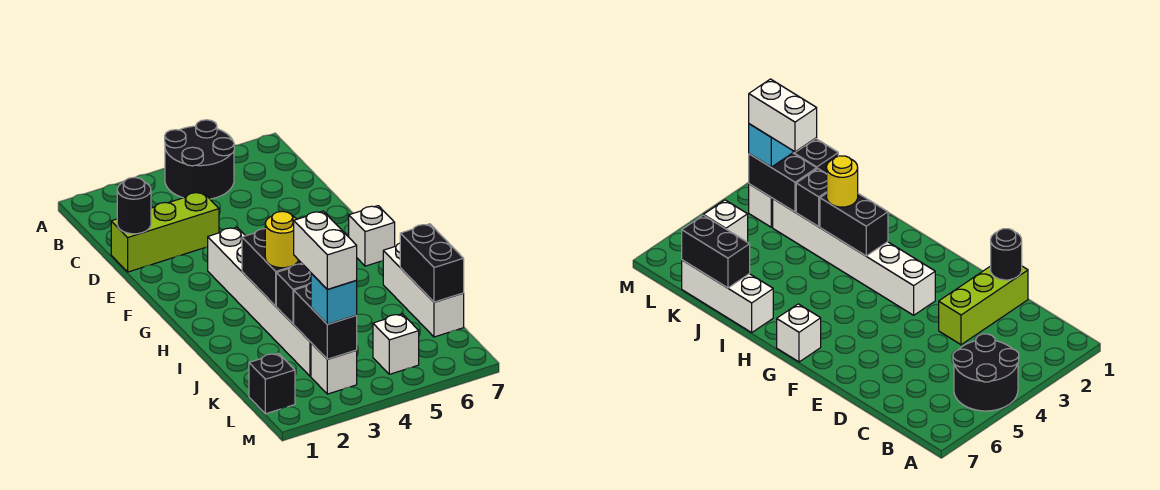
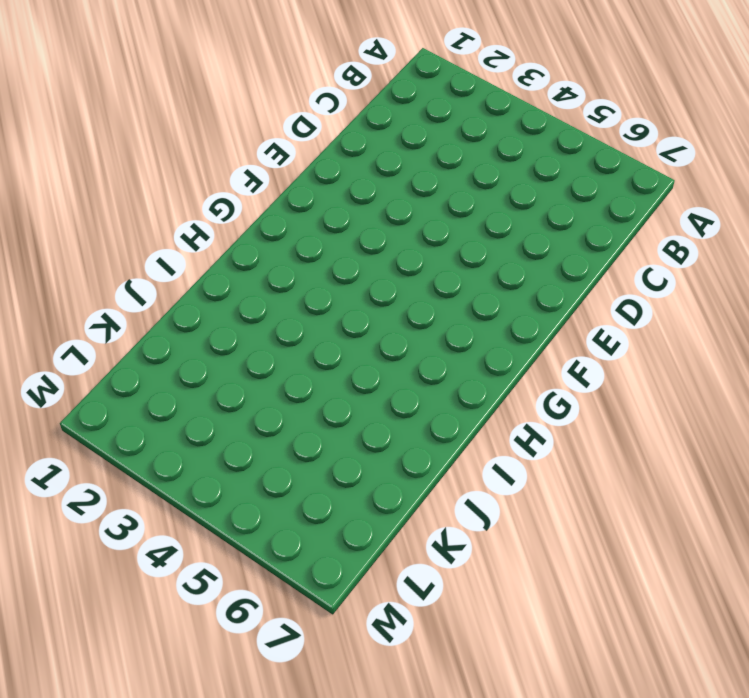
none -> black 2x2 round brick [165,120,234,199]
none -> lime 1x3 brick [111,192,219,272]
none -> white 1x6 brick [208,227,311,376]

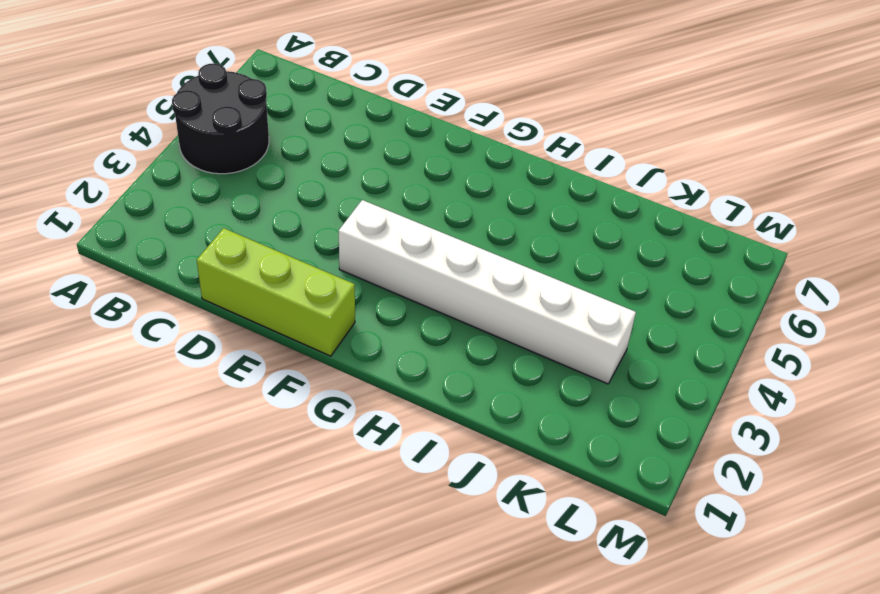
lime 1x3 brick [197,228,355,356] -> lime 1x3 brick turned to [111,192,219,272]
none -> white 1x1 brick [349,206,395,266]
none -> white 1x3 brick [383,243,464,337]
none -> black 1x1 brick [249,353,295,414]

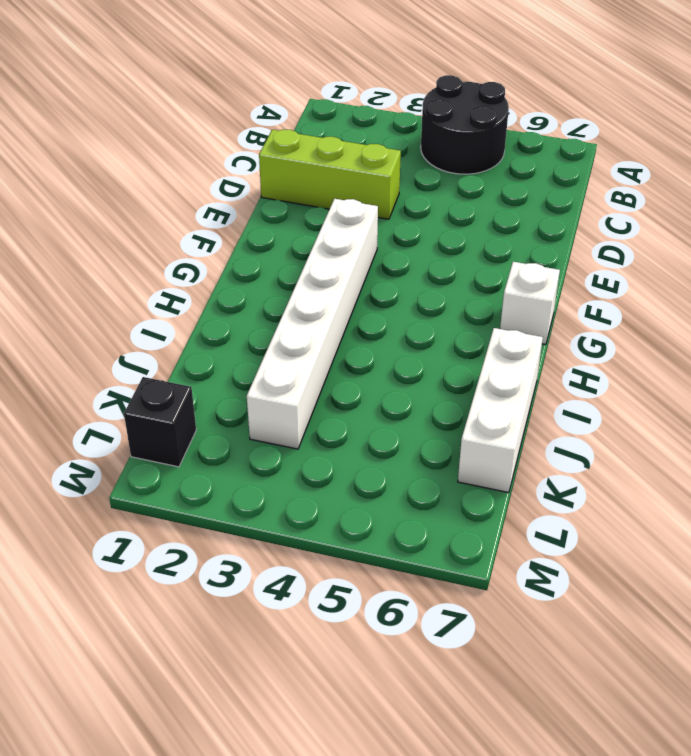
none -> white 1x1 brick [311,343,357,394]
none -> white 1x1 brick [373,314,419,374]
none -> black 1x1 round brick [117,177,151,234]

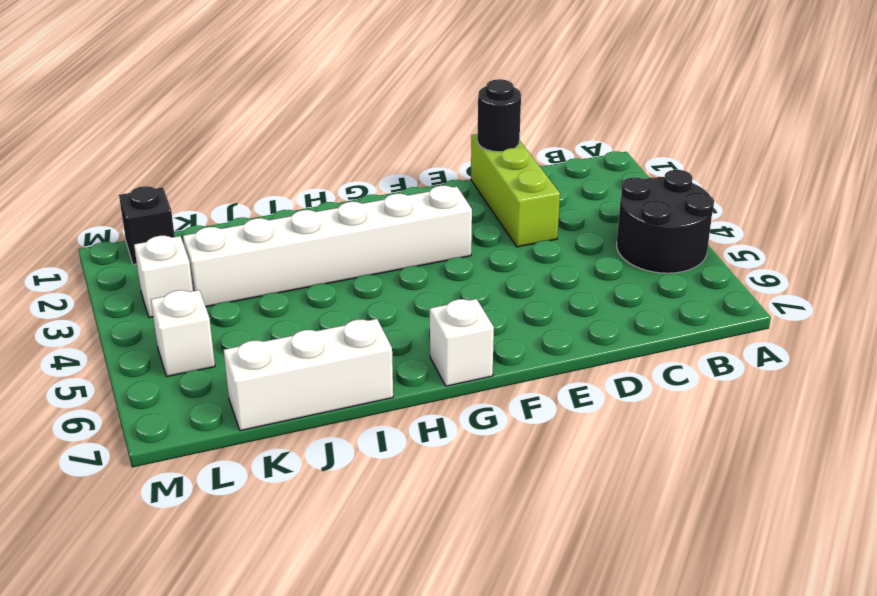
none -> black 1x2 brick [242,229,302,306]
none -> black 1x1 brick [276,264,311,324]
none -> black 1x2 brick [400,224,464,302]

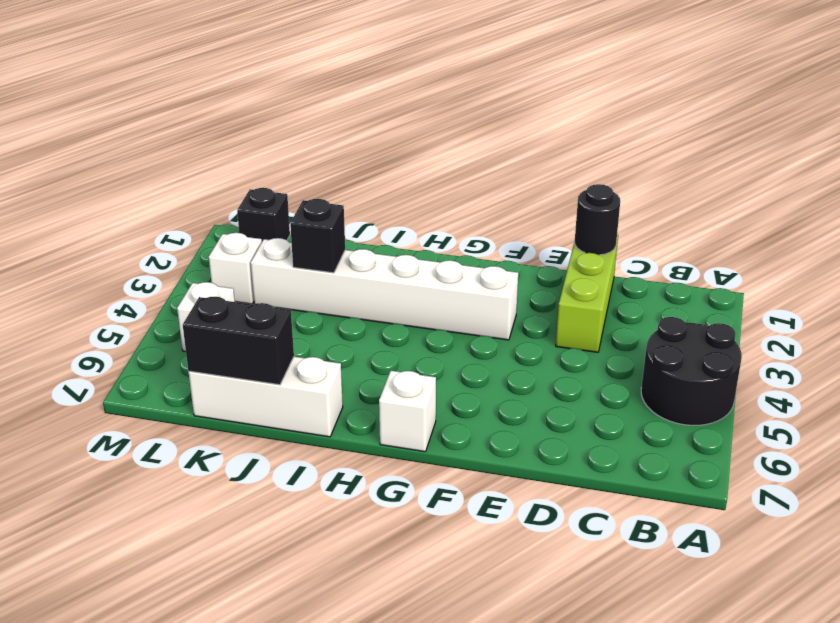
none -> black 1x2 brick [242,229,302,306]
none -> black 1x2 brick [294,283,357,359]
none -> yellow 1x1 round brick [265,211,298,268]

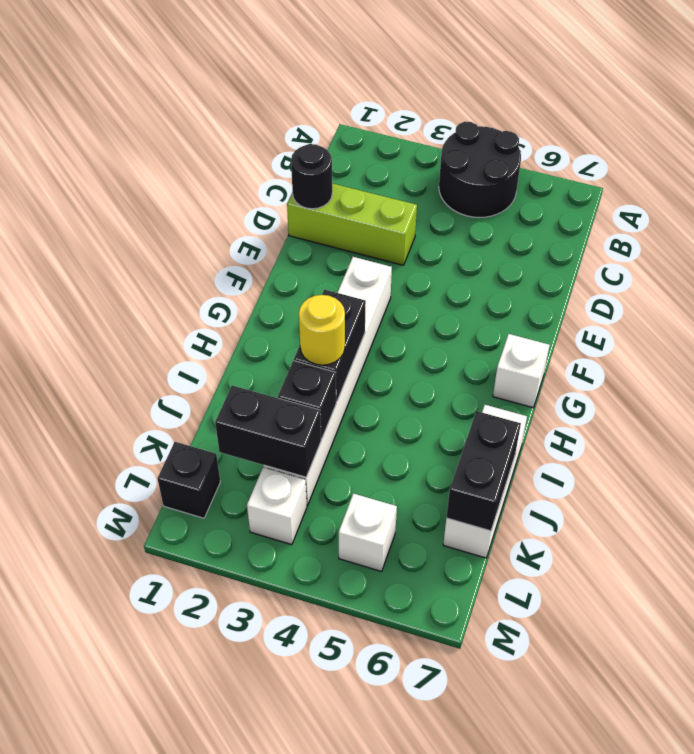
black 1x2 brick [215,386,321,477] -> black 1x2 brick turned to [294,283,357,359]
none -> cyan 1x1 brick [311,273,357,324]
none -> white 1x2 brick [294,211,357,289]

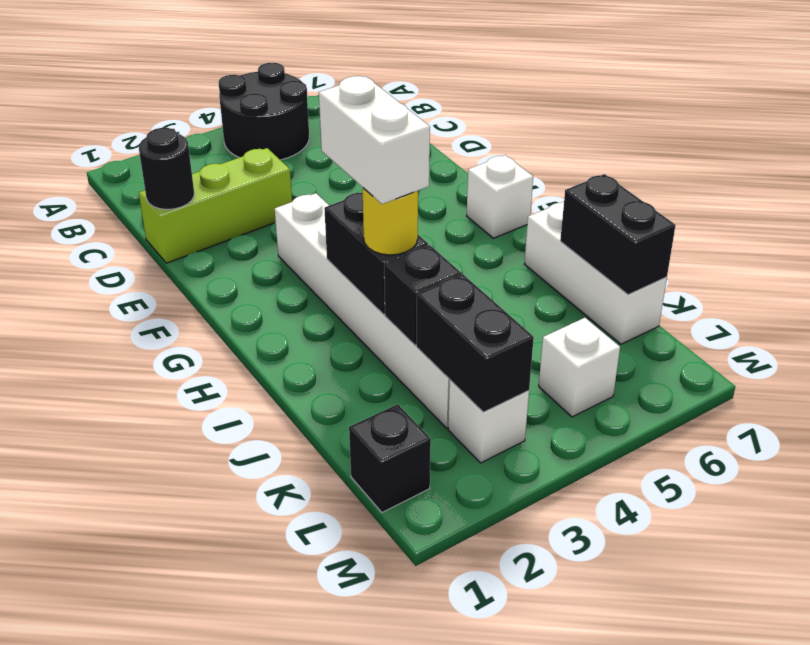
white 1x2 brick [319,76,430,204] -> white 1x2 brick moved to [294,211,357,289]
none -> cyan 1x1 brick [311,273,357,324]

